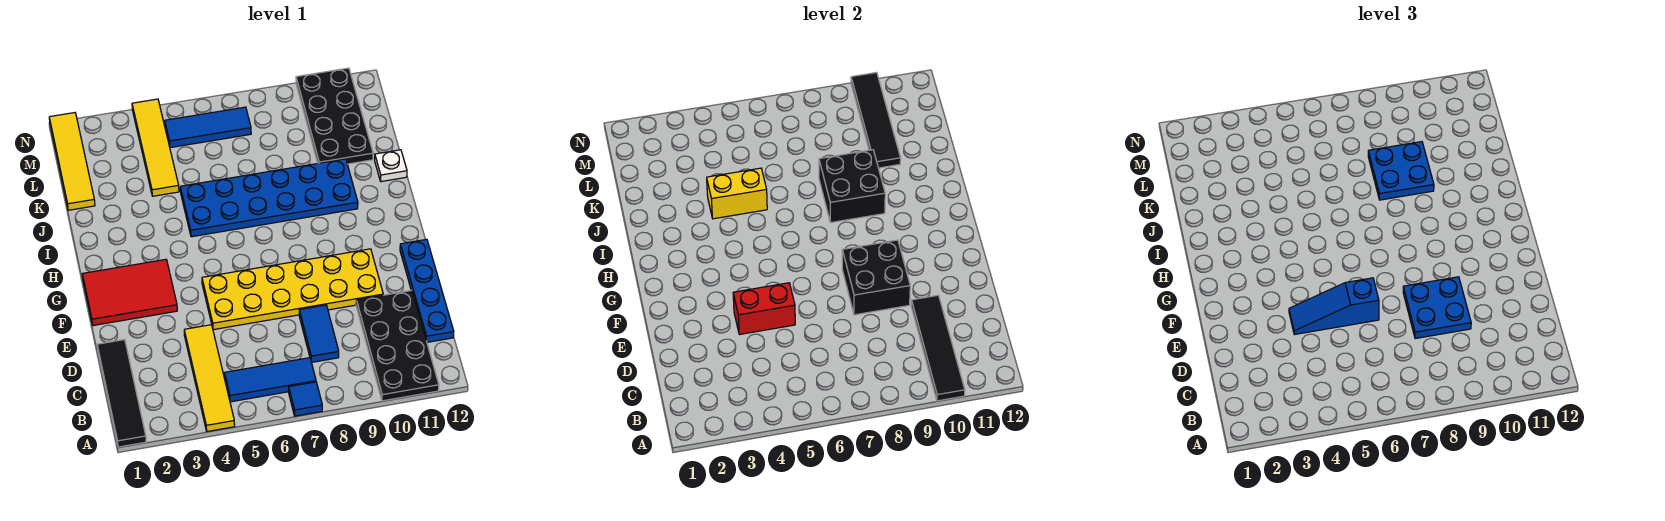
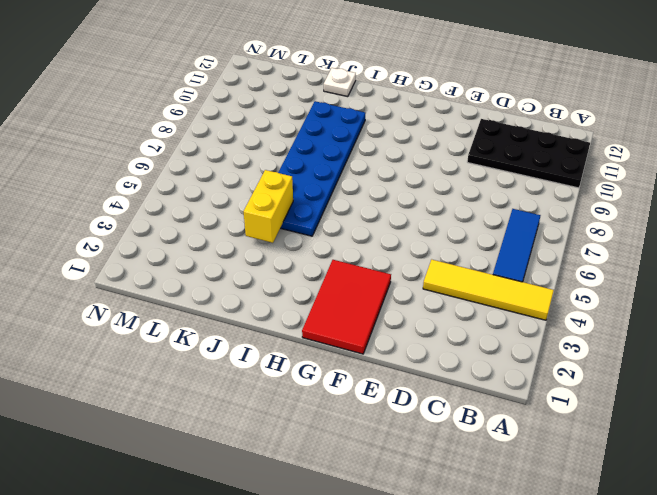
none -> black 1x4 tile [97,340,146,447]
none -> blue 1x1 tile [289,382,322,416]
none -> blue 1x2 tile [299,305,339,362]

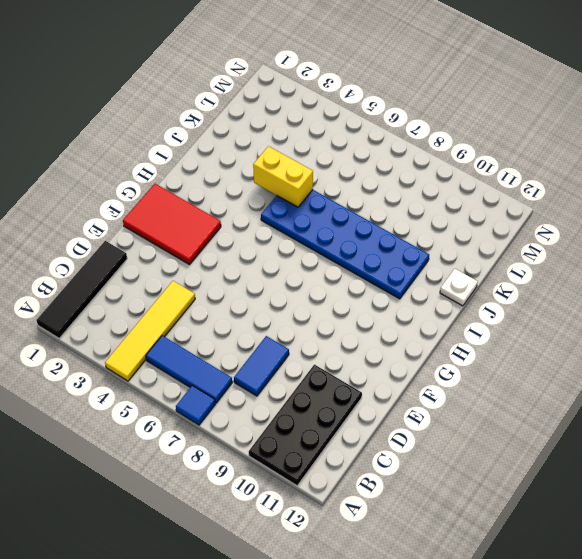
none -> blue 1x4 plate [400,239,454,342]
none -> yellow 2x6 plate [202,249,383,330]
none -> yellow 1x4 tile [49,113,95,210]

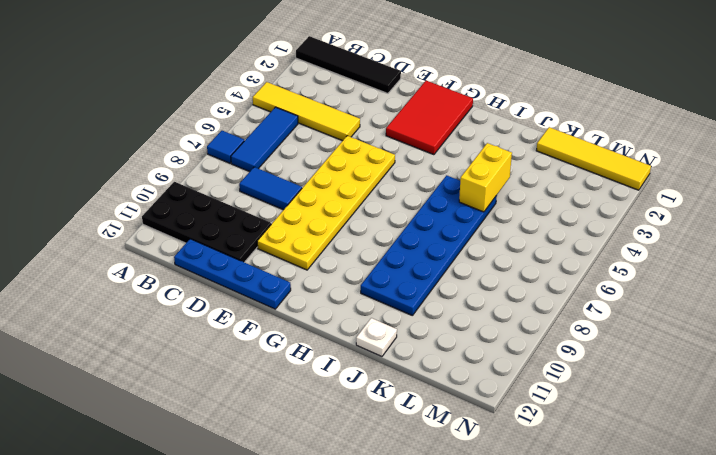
none -> yellow 1x4 tile [132,99,179,196]
none -> black 2x4 plate [296,68,373,164]
none -> blue 1x3 tile [165,107,251,148]

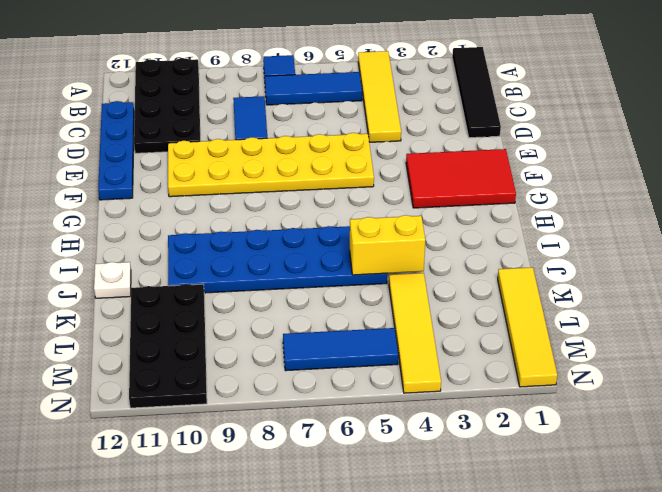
none -> black 1x4 tile [911,295,965,401]
none -> red 1x2 brick [733,283,795,335]
none -> black 2x2 brick [842,240,910,315]

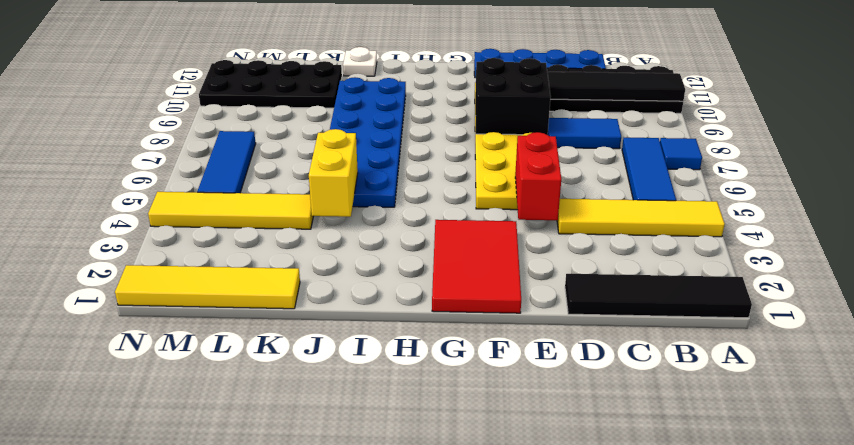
none -> black 2x2 brick [819,150,885,223]
none -> black 1x4 tile [851,73,901,168]
none -> blue 2x2 plate [1403,277,1471,339]

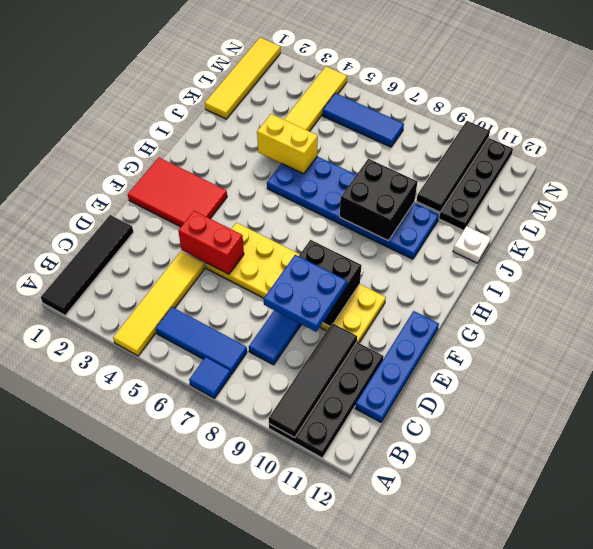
none -> blue 1x3 slope [1289,278,1379,335]
none -> blue 2x2 plate [1368,142,1434,200]

